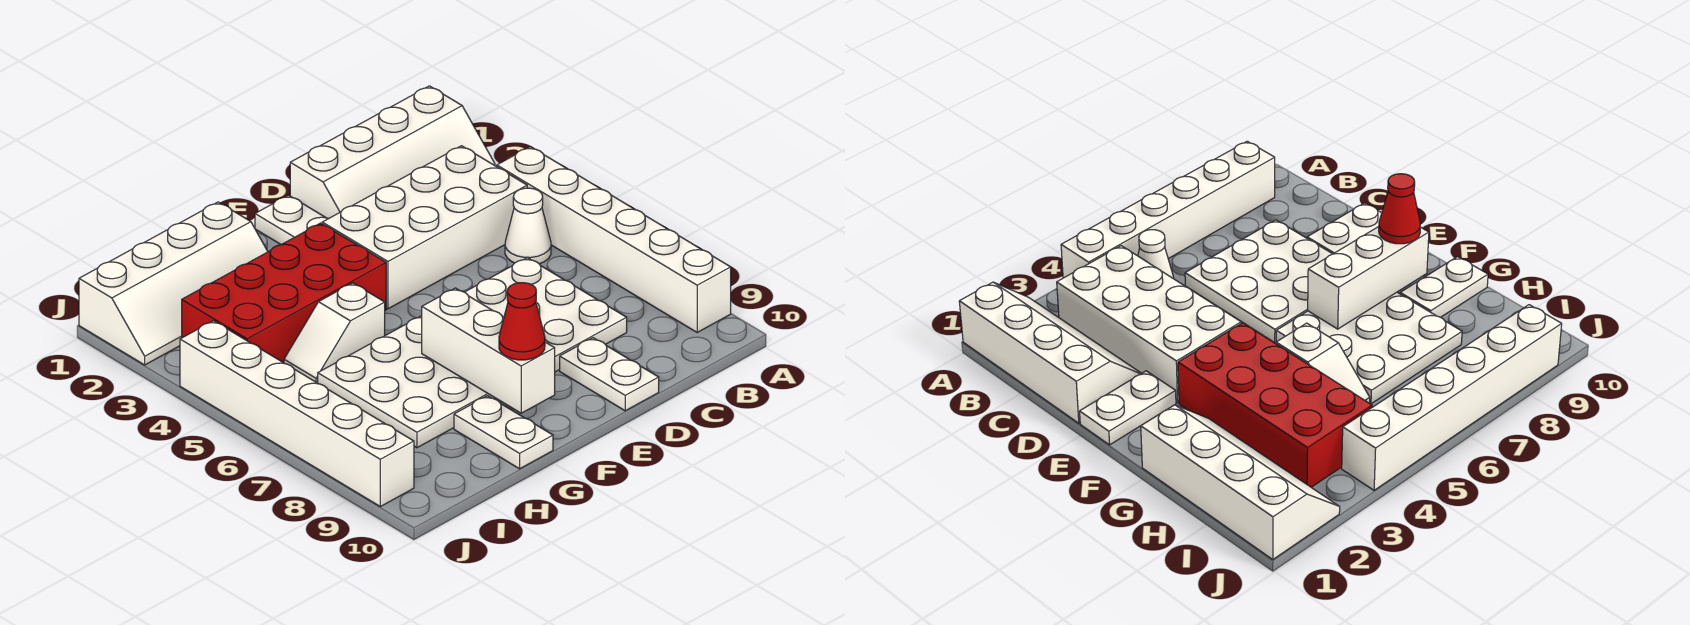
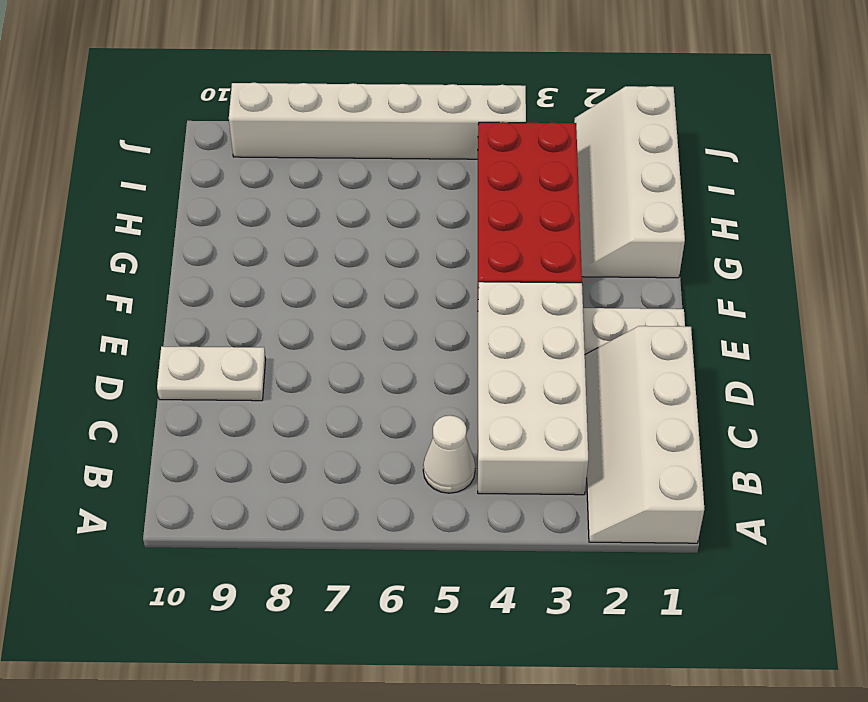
none -> white 1x6 brick [497,147,731,332]
none -> white 3x3 plate [465,258,627,372]
none -> white 3x3 plate [318,316,501,448]

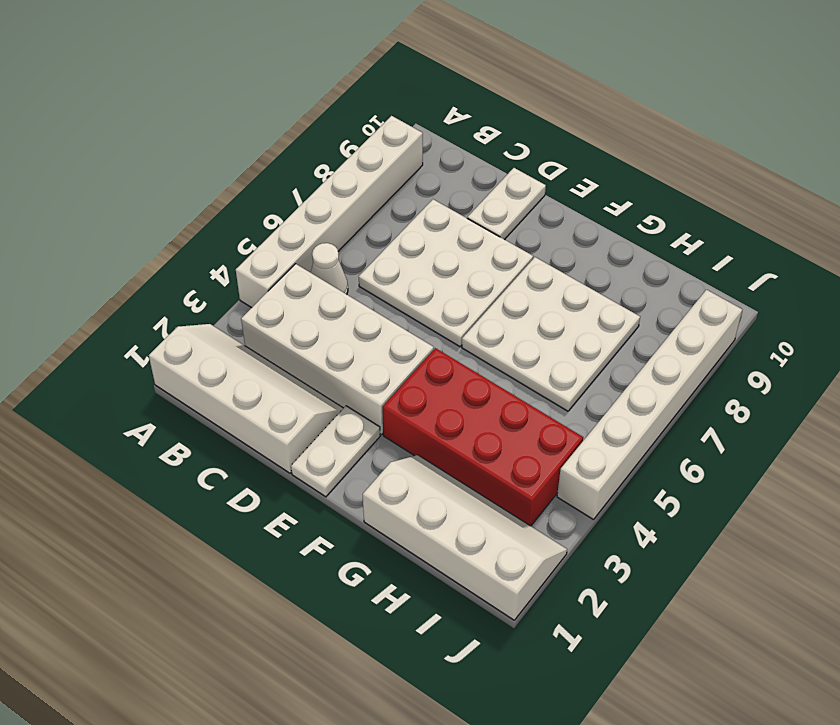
none -> white 1x2 slope [284,283,385,383]
none -> white 1x2 plate [454,396,553,469]
none -> white 1x3 brick [422,288,555,413]

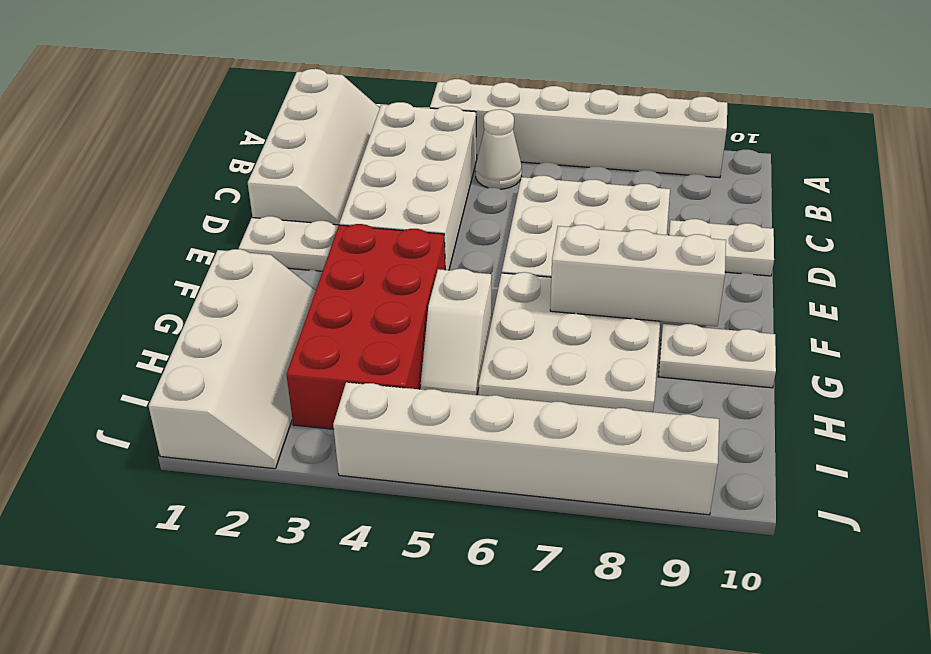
none -> red 1x1 cone [499,283,545,360]

